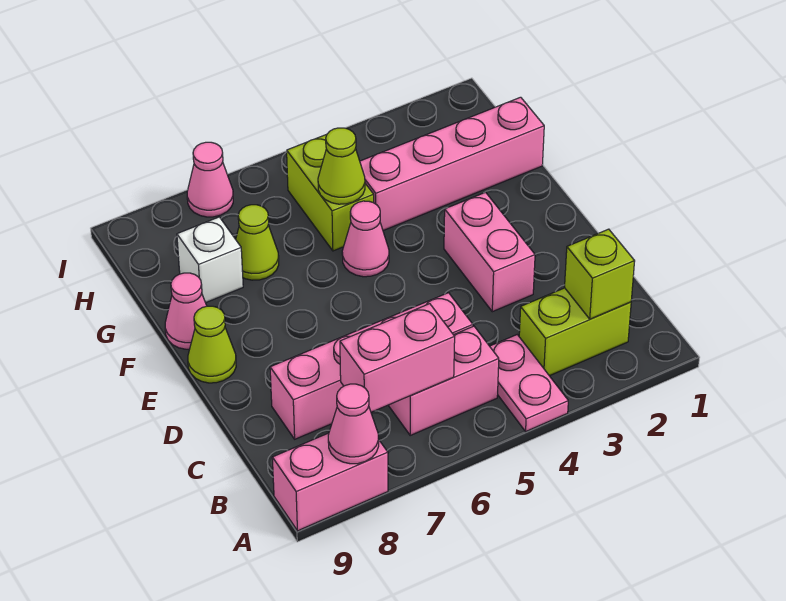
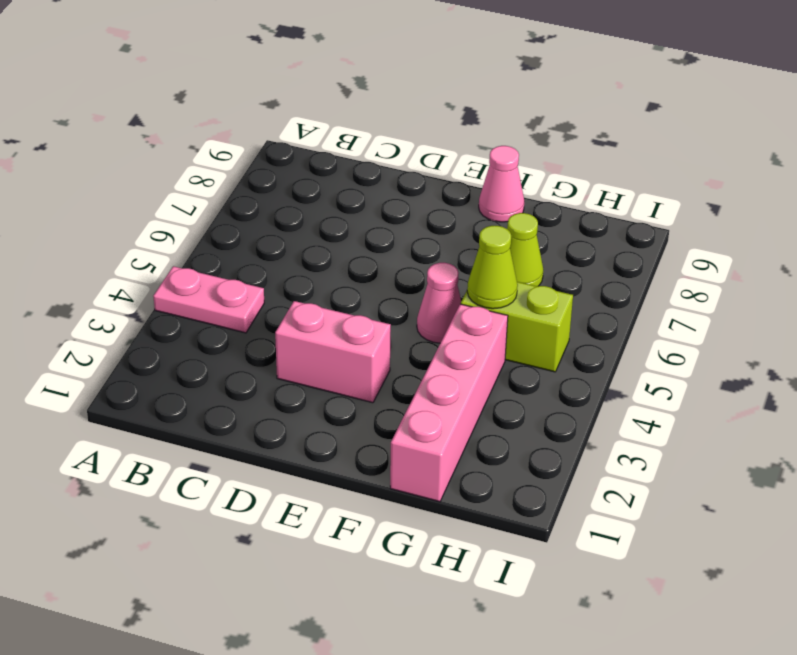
none -> pink 1x2 brick [272,433,388,531]
none -> lime 1x2 brick [519,288,631,376]
none -> pink 1x2 brick [388,326,499,435]

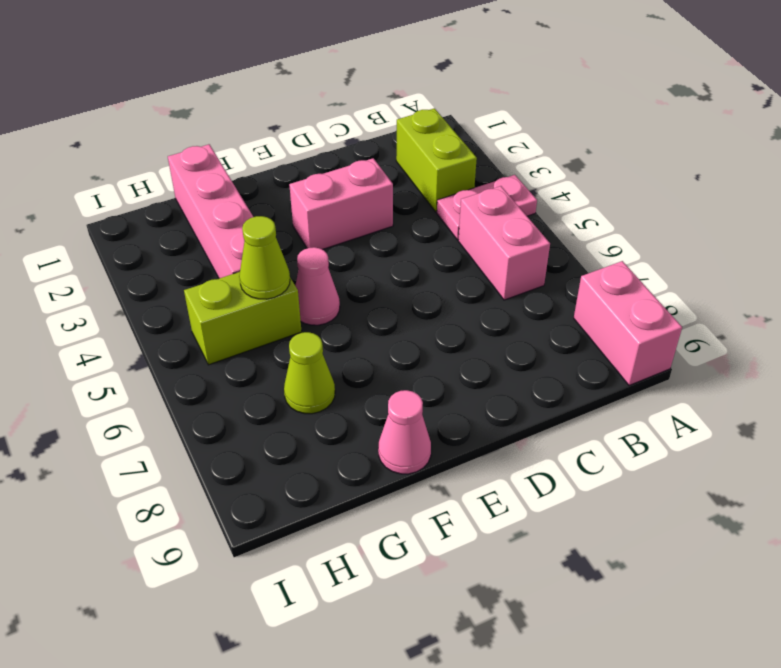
none -> pink 1x4 brick [270,293,473,439]
none -> lime 1x1 cone [188,306,236,383]
none -> white 1x1 brick [177,217,243,303]

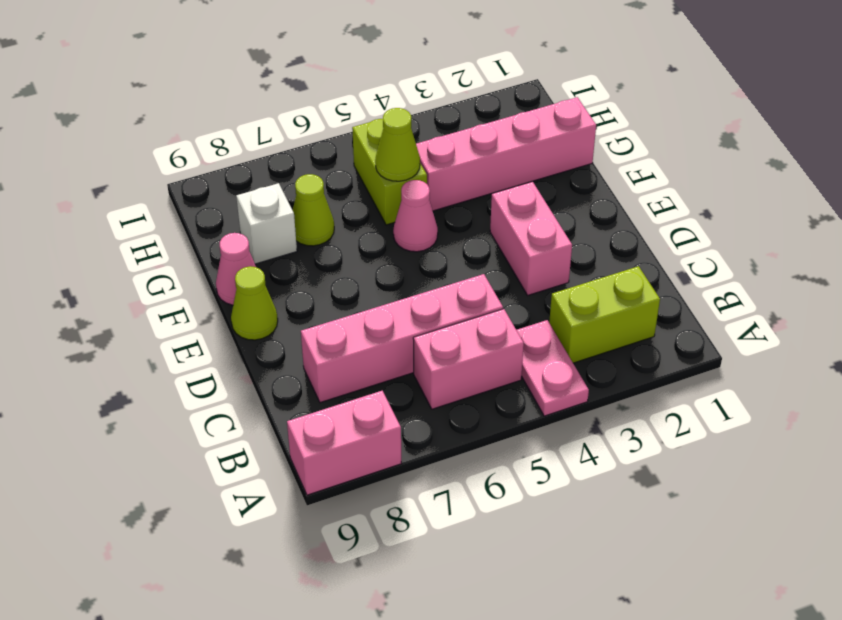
none -> pink 1x1 cone [187,142,233,217]
none -> pink 1x1 cone [328,384,379,464]
none -> lime 1x1 brick [565,229,635,319]

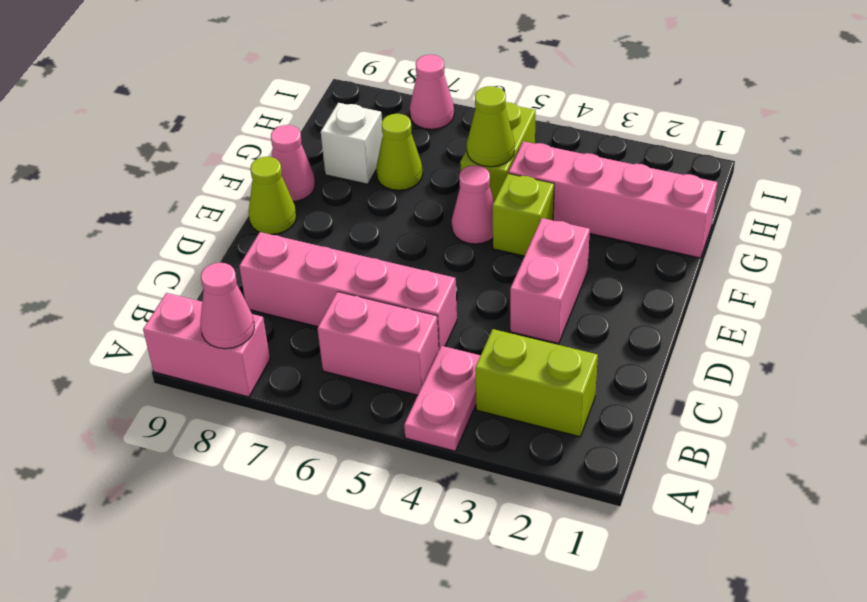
lime 1x1 brick [493,174,554,256] -> lime 1x1 brick moved to [565,229,635,319]
none -> pink 1x2 brick [340,304,455,412]

